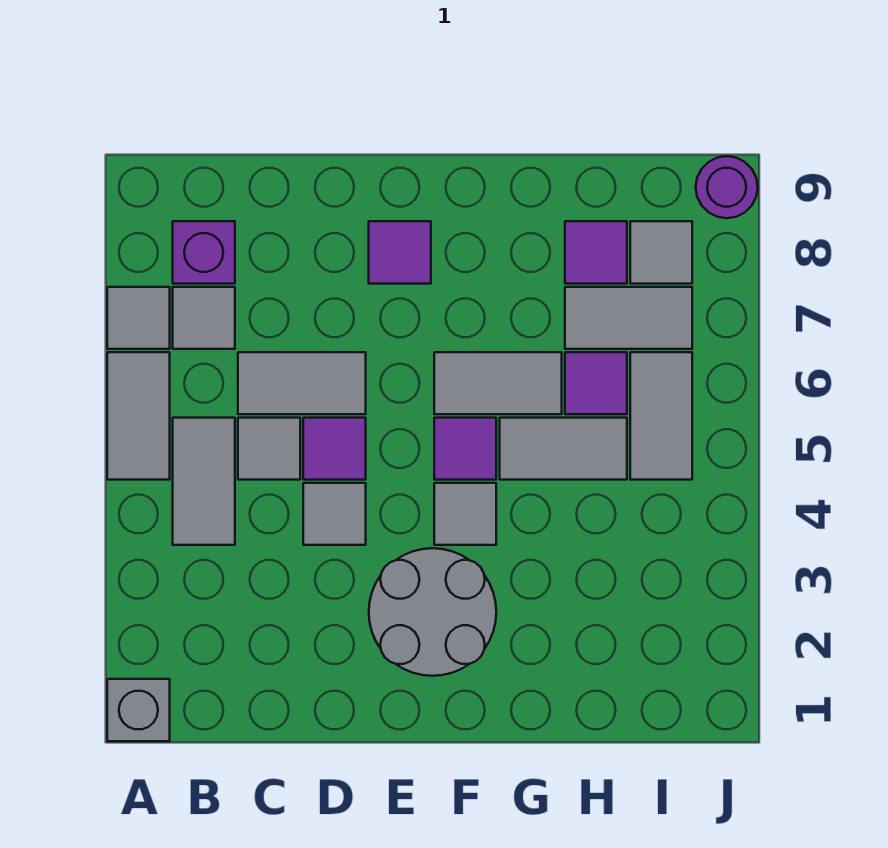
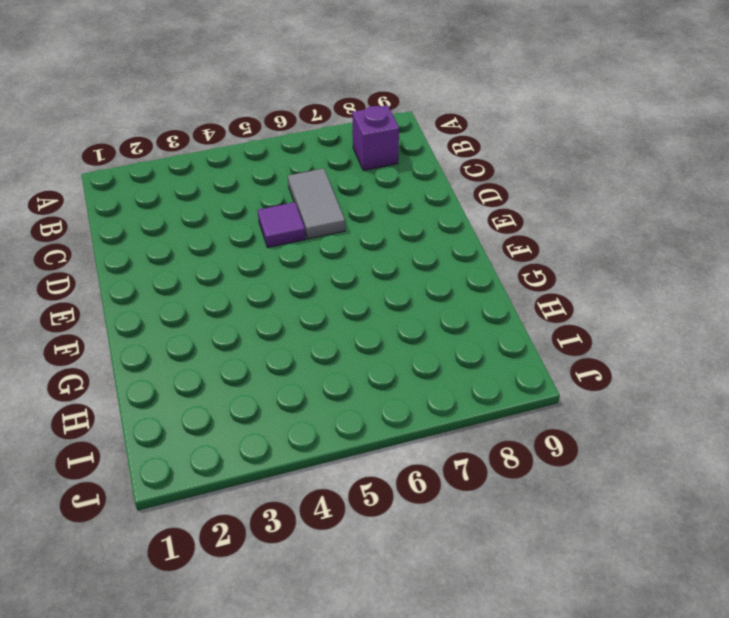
none -> grey 1x1 brick [107,679,170,741]
none -> grey 1x2 tile [107,352,170,480]
none -> grey 1x1 tile [107,287,170,349]

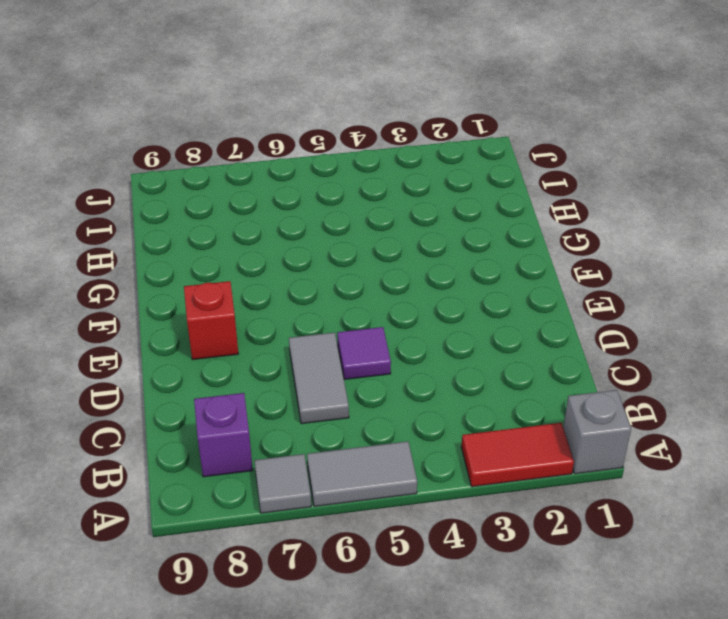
red 1x2 tile [461,423,574,487] -> none
red 1x1 brick [184,281,238,360] -> purple 1x1 tile [369,221,431,284]
none -> grey 1x2 tile [173,418,235,545]
none -> grey 1x1 tile [173,287,235,349]
none -> grey 1x1 tile [238,418,300,480]

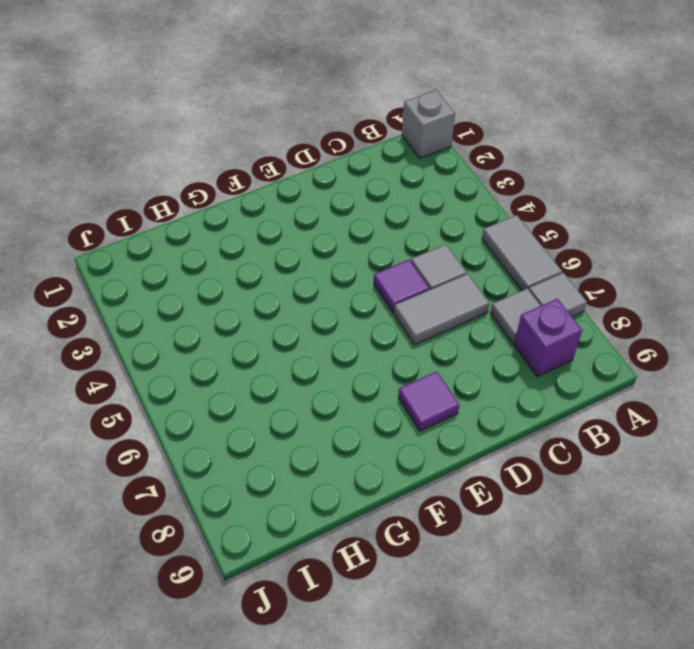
none -> grey 1x2 tile [173,418,235,545]
none -> grey 1x1 tile [303,483,366,545]
none -> grey 2x2 round brick [369,548,496,676]

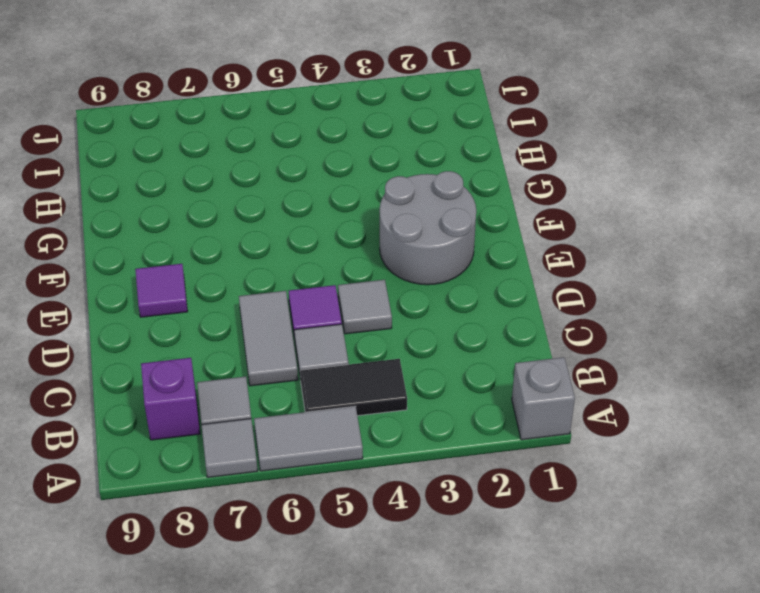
black 1x2 tile [300,359,407,416] -> grey 1x2 tile [173,418,235,545]
none -> grey 1x1 tile [434,483,496,545]
none -> purple 1x1 tile [434,418,496,480]
none -> grey 1x2 tile [434,352,562,414]

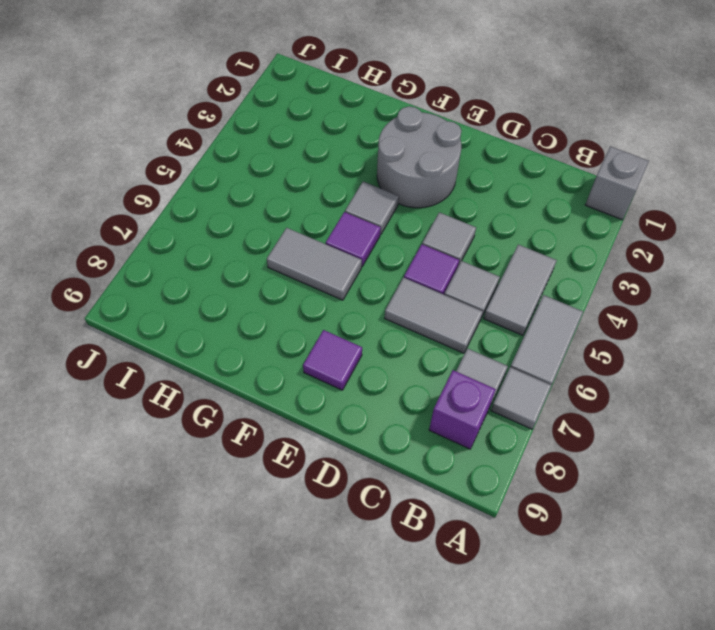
none -> grey 1x2 tile [500,418,627,480]
none -> purple 1x1 tile [565,352,627,414]
none -> grey 1x2 tile [565,287,692,349]

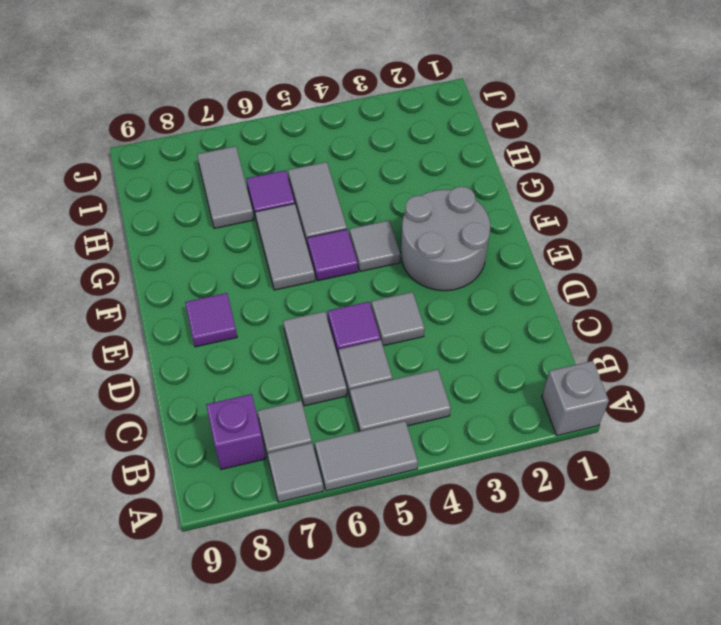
none -> purple 1x1 tile [565,221,627,284]
none -> grey 1x2 tile [630,352,692,480]
none -> grey 1x1 tile [630,221,692,284]

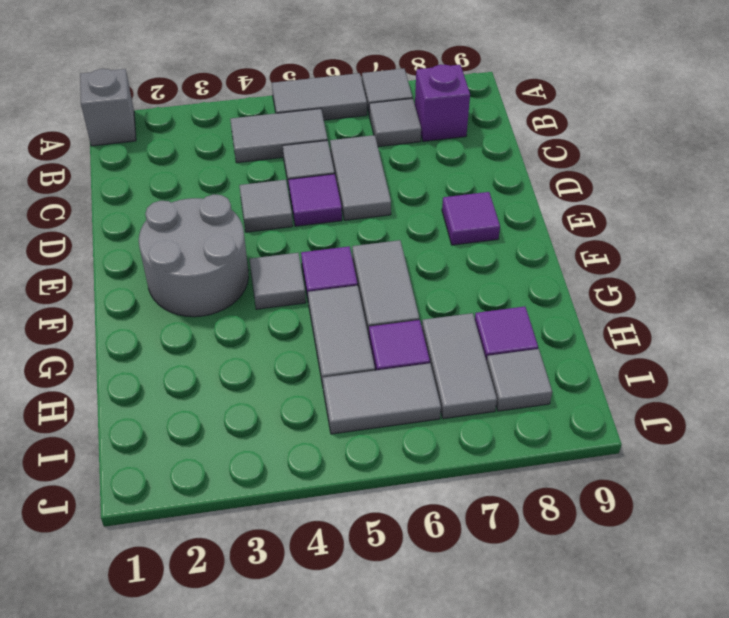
none -> purple 1x1 round brick [696,156,758,218]

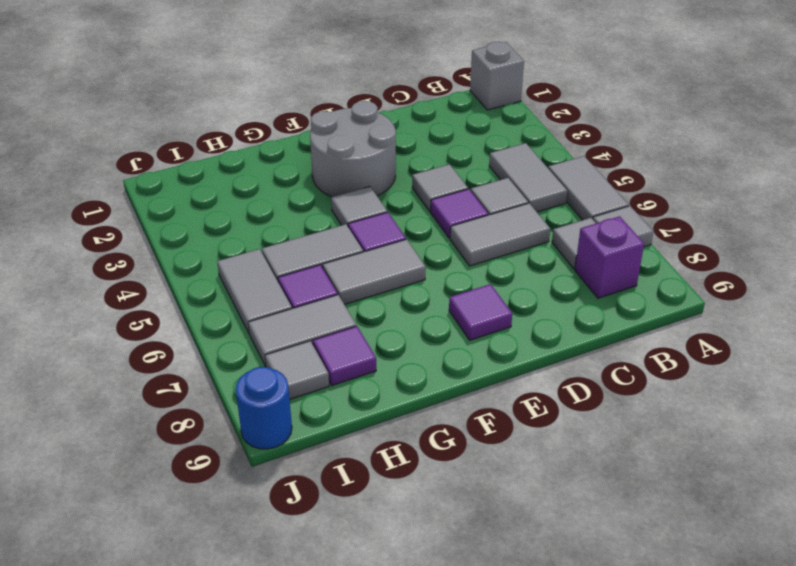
blue 1x1 round brick [236,367,292,449] -> purple 1x1 round brick [696,156,758,218]

